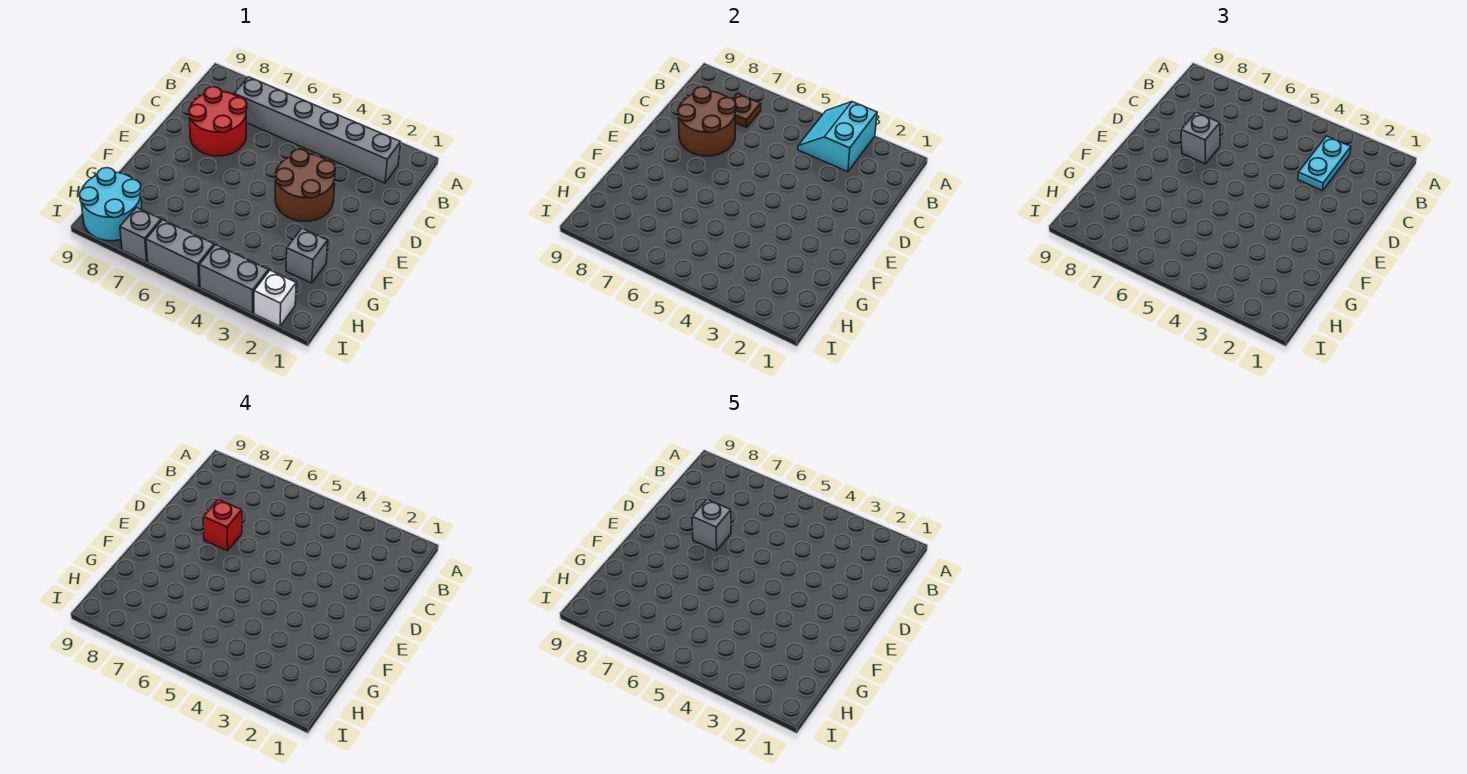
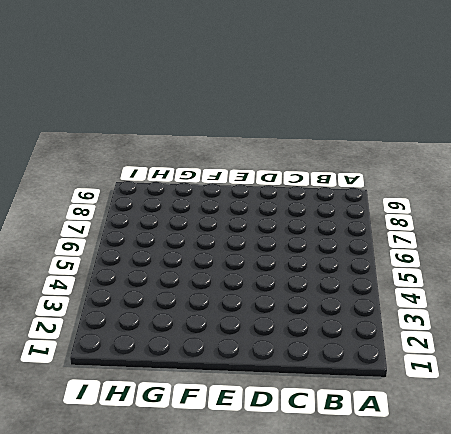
none -> grey 1x6 brick [234,77,401,183]
none -> red 2x2 round brick [189,87,247,156]
none -> brown 2x2 round brick [275,149,335,221]

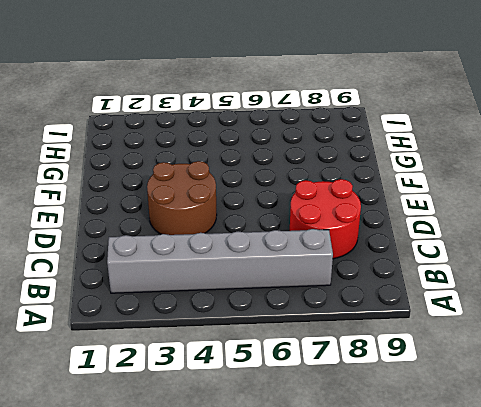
none -> grey 1x1 brick [286,228,328,283]
none -> cyan 2x2 round brick [80,168,142,241]
none -> white 1x1 brick [254,270,296,326]

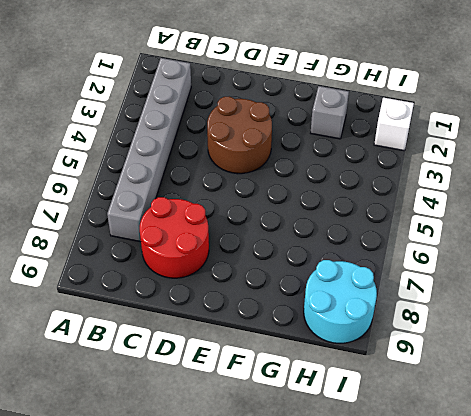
none -> grey 1x2 brick [199,245,268,313]
none -> grey 1x2 brick [146,220,214,287]
none -> grey 1x1 brick [120,207,161,262]

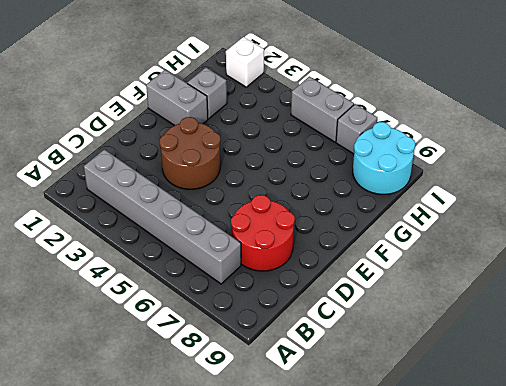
grey 1x2 brick [146,70,208,126] -> grey 1x2 brick moved to [199,245,268,313]
none -> cyan 2x2 slope [798,102,877,172]
none -> brown 1x1 plate [733,93,761,127]
none -> brown 2x2 round brick [678,87,736,156]

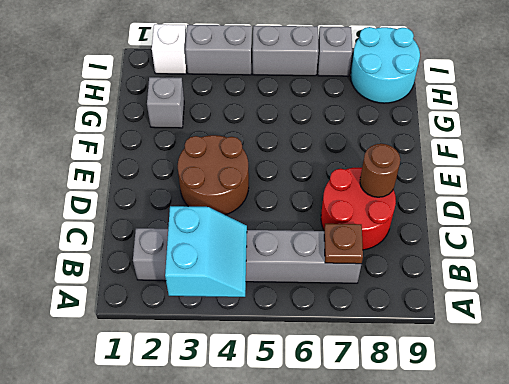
brown 1x1 round brick [360,144,400,197] -> brown 2x2 round brick [678,87,736,156]
none -> cyan 1x2 plate [1298,136,1351,191]
none -> grey 1x1 brick [1181,112,1220,164]
none -> red 1x1 brick [203,499,242,551]

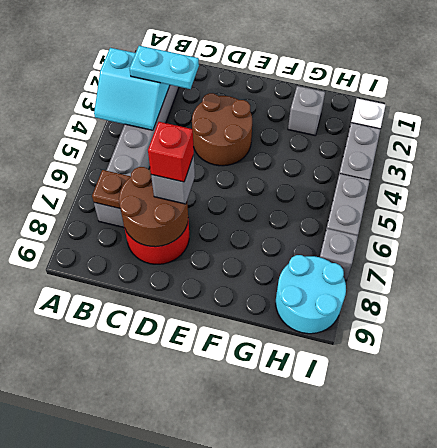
none -> grey 1x1 brick [692,499,731,551]

